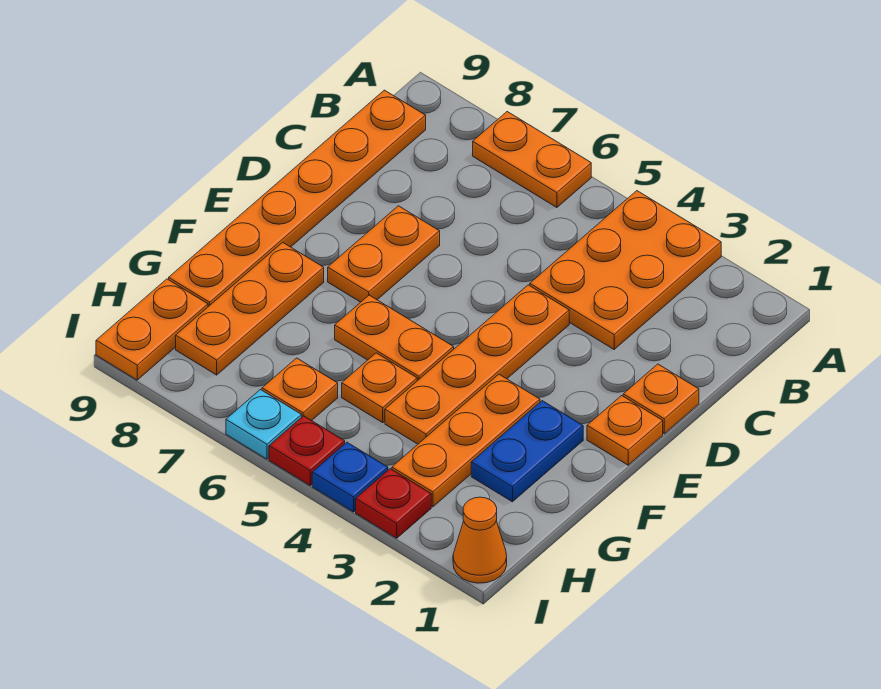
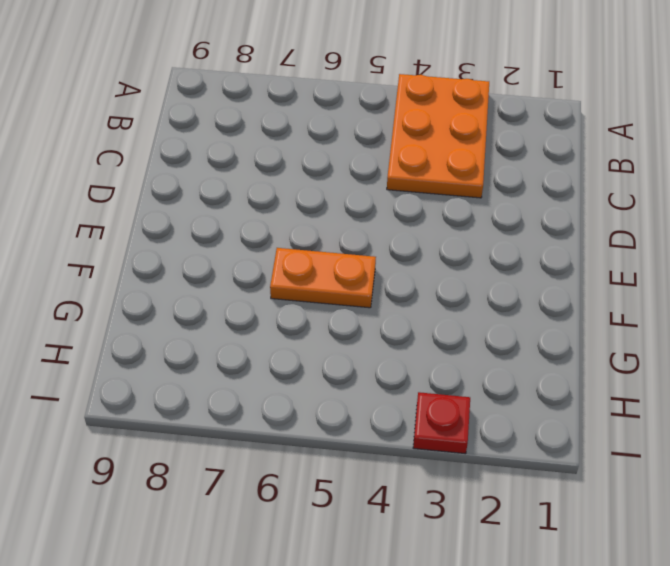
none -> orange 1x2 plate [473,112,591,207]
none -> orange 1x6 plate [169,90,426,307]
none -> orange 1x1 plate [623,364,699,434]

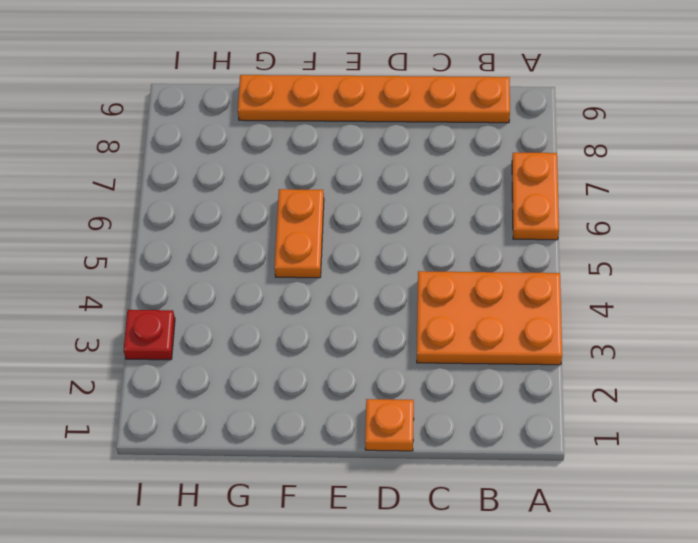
none -> orange 1x4 plate [385,285,569,444]
none -> orange 1x2 plate [328,206,440,302]
none -> orange 1x1 plate [587,396,663,465]

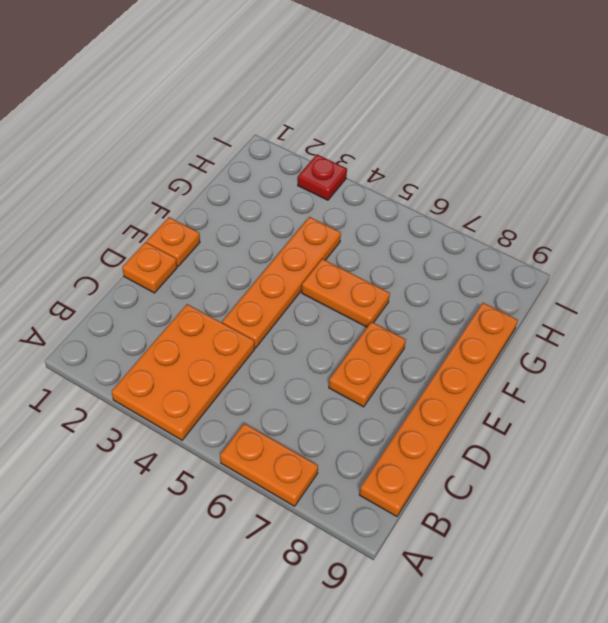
none -> blue 1x2 plate [471,401,583,502]
none -> orange 1x3 plate [392,374,540,507]
none -> orange 1x3 plate [176,242,324,375]

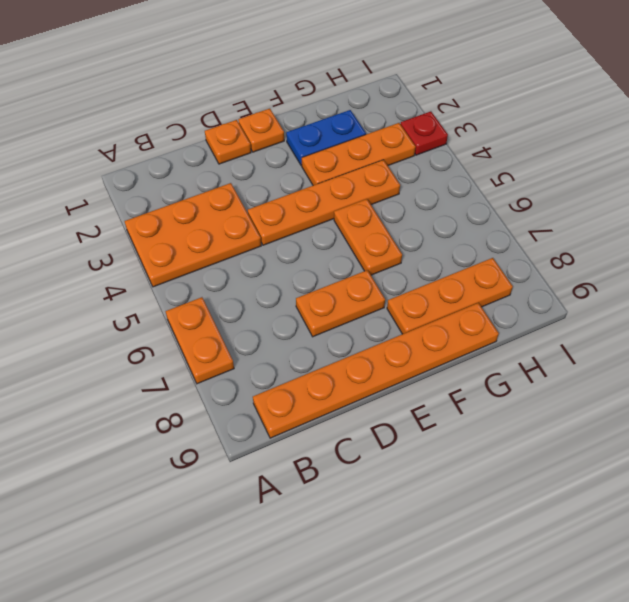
none -> orange 1x1 plate [342,353,417,423]
none -> orange 1x1 plate [262,358,338,421]
none -> orange 1x2 plate [96,279,208,380]

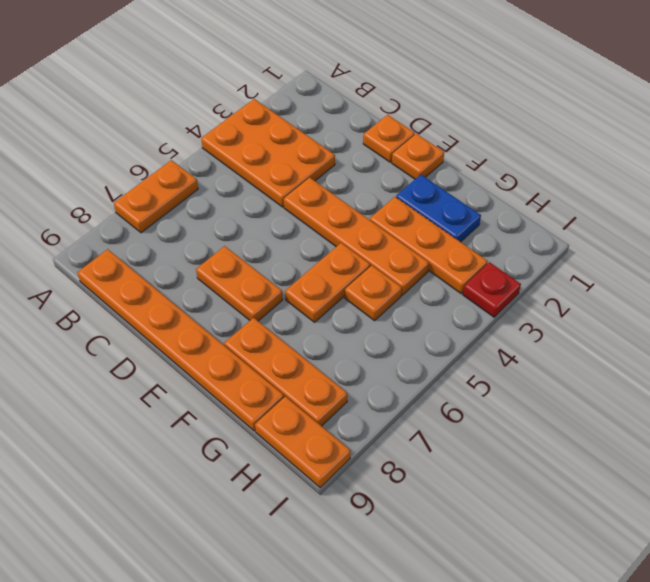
none -> orange 1x1 plate [262,358,338,421]
none -> orange 1x1 cone [453,497,507,583]
none -> blue 1x1 plate [312,442,388,512]

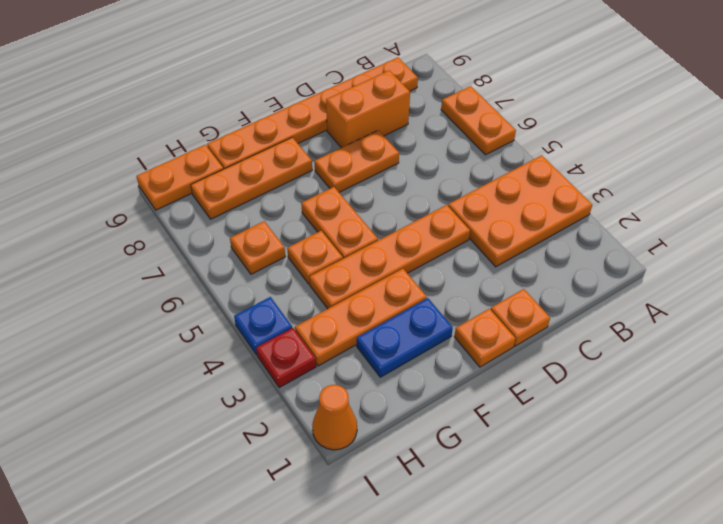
orange 1x2 brick [326,70,410,148] -> none
none -> red 1x1 plate [269,416,345,485]
none -> cyan 1x1 plate [226,390,302,459]

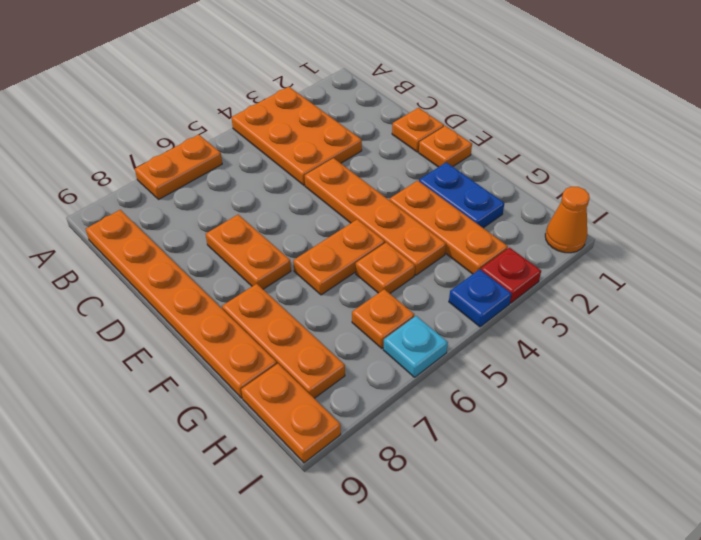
none -> red 1x1 plate [269,416,345,485]

